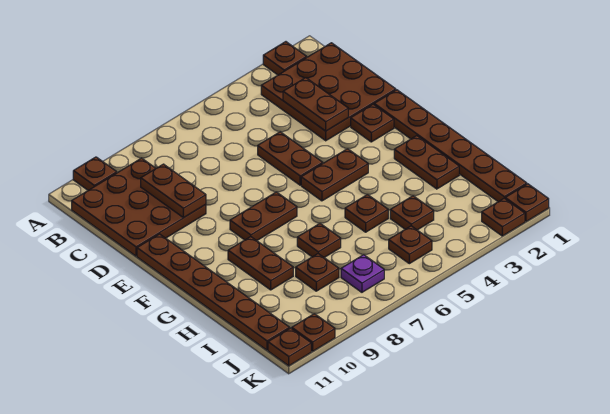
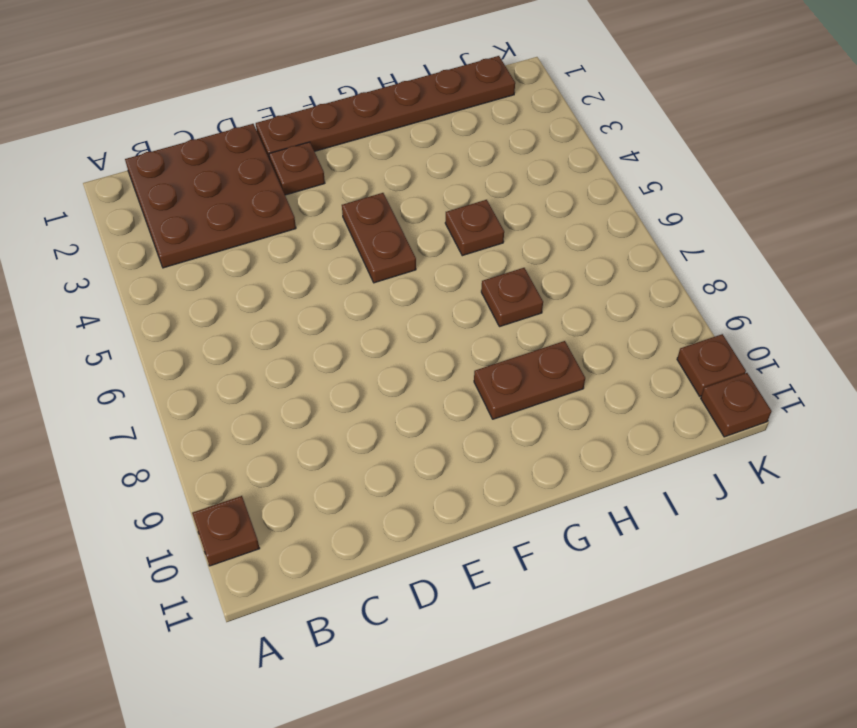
none -> brown 1x1 plate [263,42,307,75]
none -> brown 3x3 plate [72,158,206,256]
none -> brown 1x2 plate [258,132,323,185]

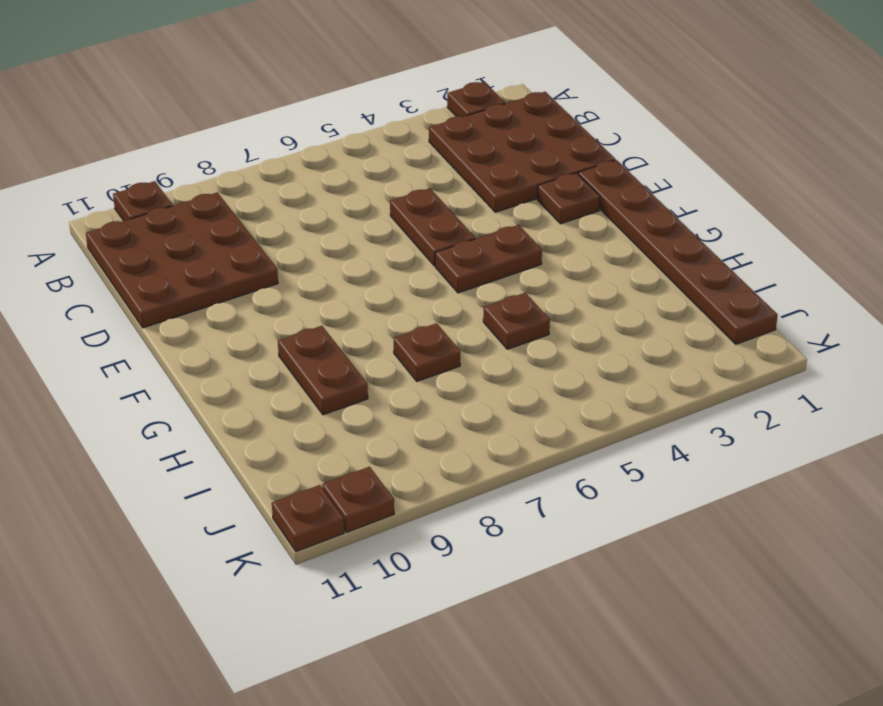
none -> brown 1x6 plate [137,234,290,350]
none -> brown 1x2 plate [230,192,297,241]
none -> brown 1x2 plate [394,136,459,189]

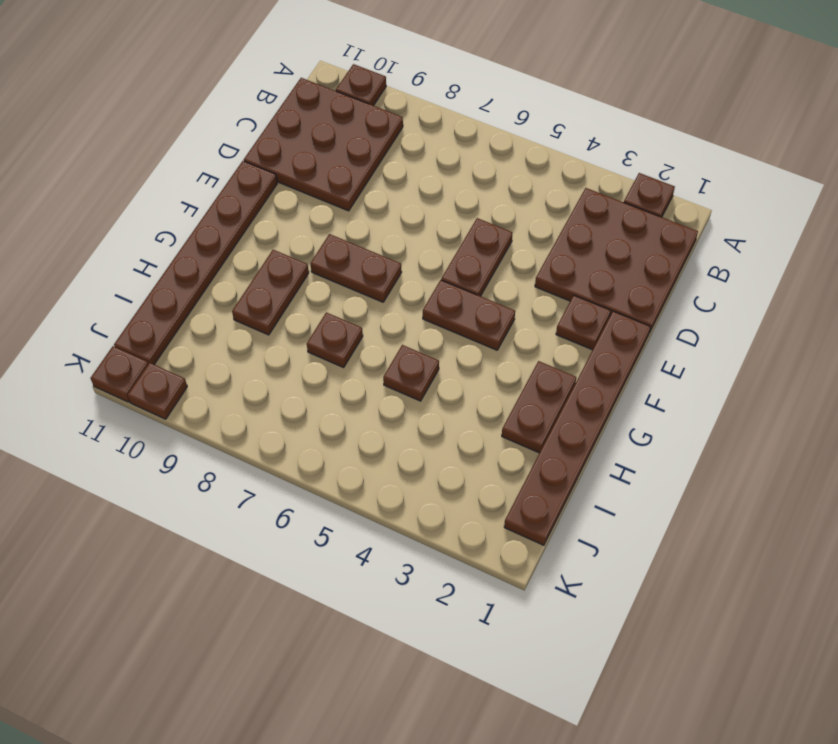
none -> brown 1x1 plate [390,196,434,230]
none -> brown 1x1 plate [296,254,339,291]
none -> brown 1x1 plate [389,226,432,264]

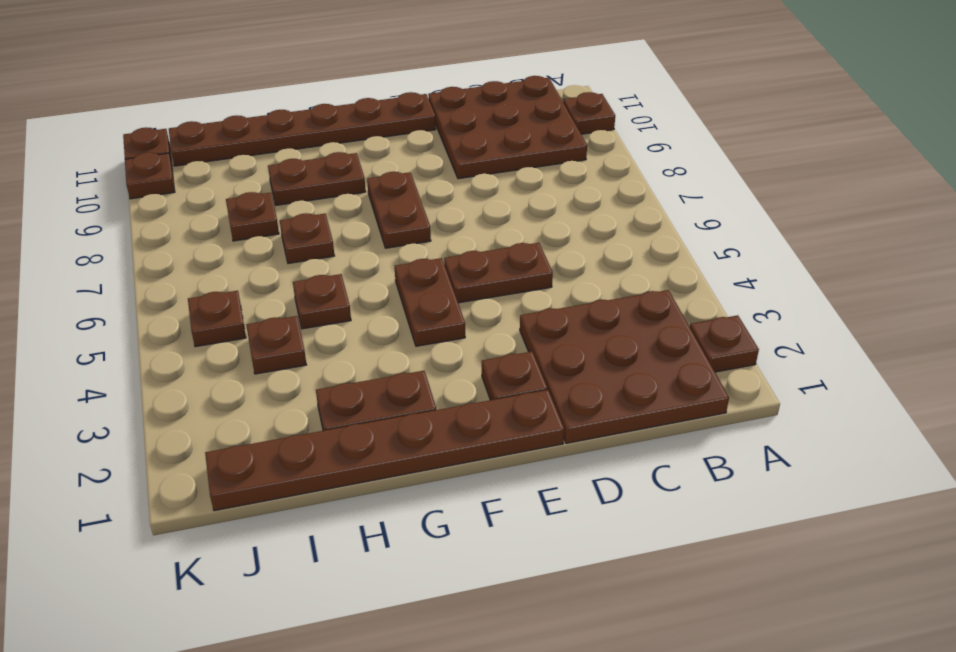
none -> purple 1x1 plate [341,255,384,292]
none -> brown 1x1 plate [505,184,549,222]
none -> brown 1x1 plate [482,198,525,236]

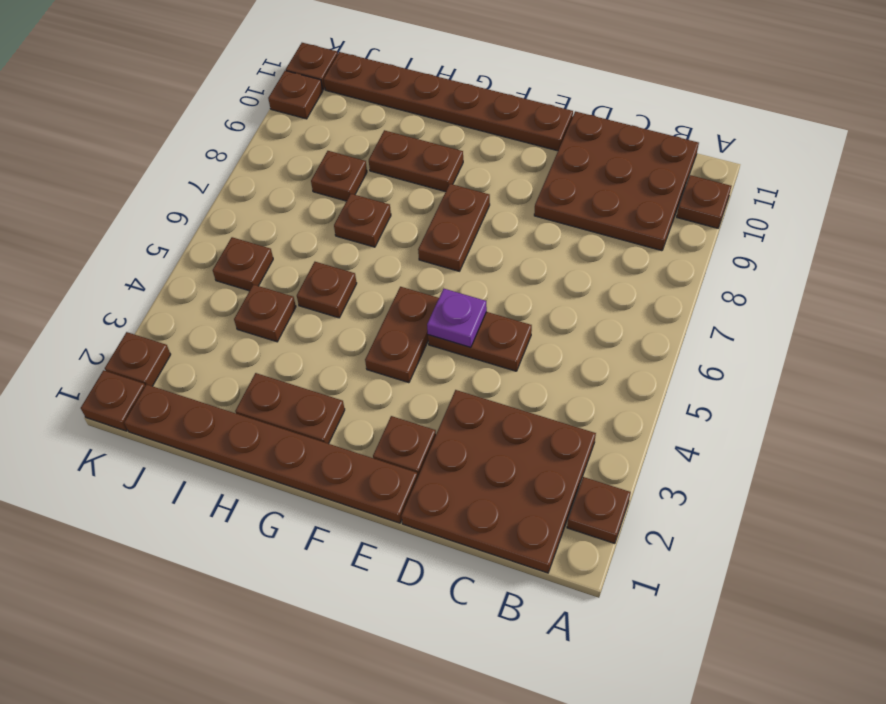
purple 1x1 plate [427,289,487,347] -> purple 1x1 plate moved to [341,255,384,292]
none -> brown 1x2 plate [283,78,348,131]
none -> brown 1x2 plate [141,164,206,218]

